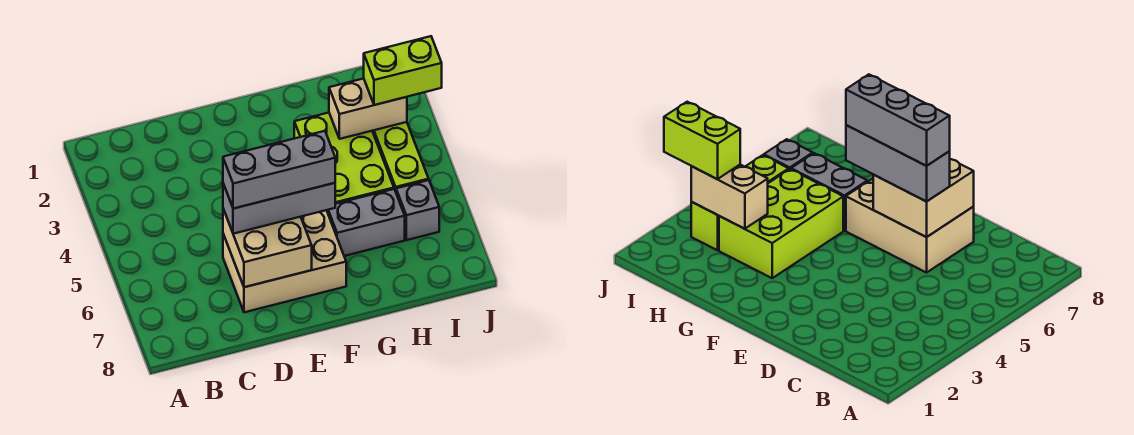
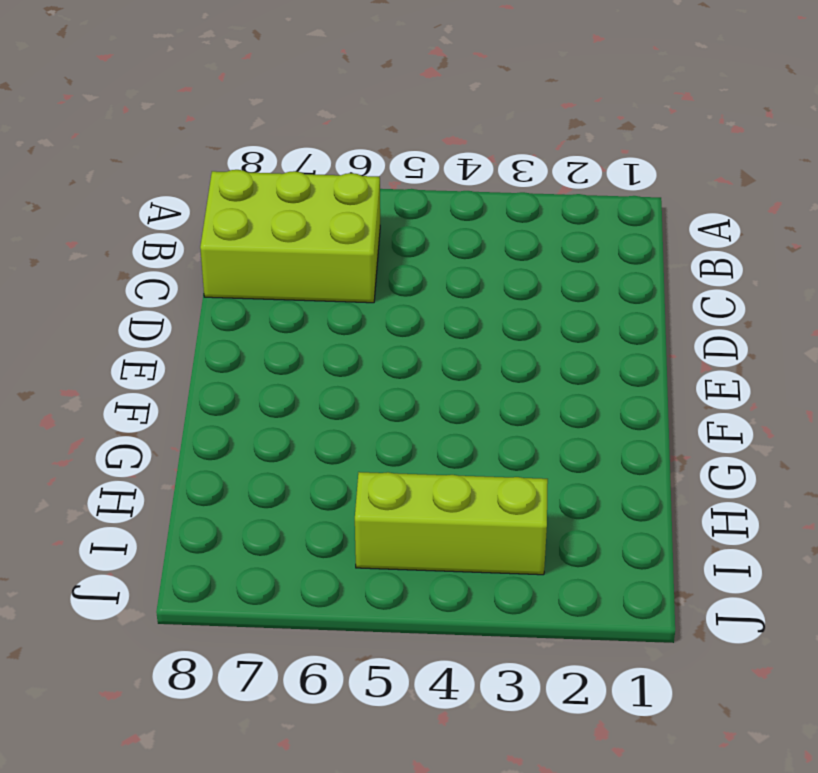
lime 2x3 brick [200,170,380,303] -> lime 2x3 brick moved to [294,113,394,204]
none -> tan 2x3 brick [223,210,346,312]
none -> grey 1x2 brick [327,189,405,256]

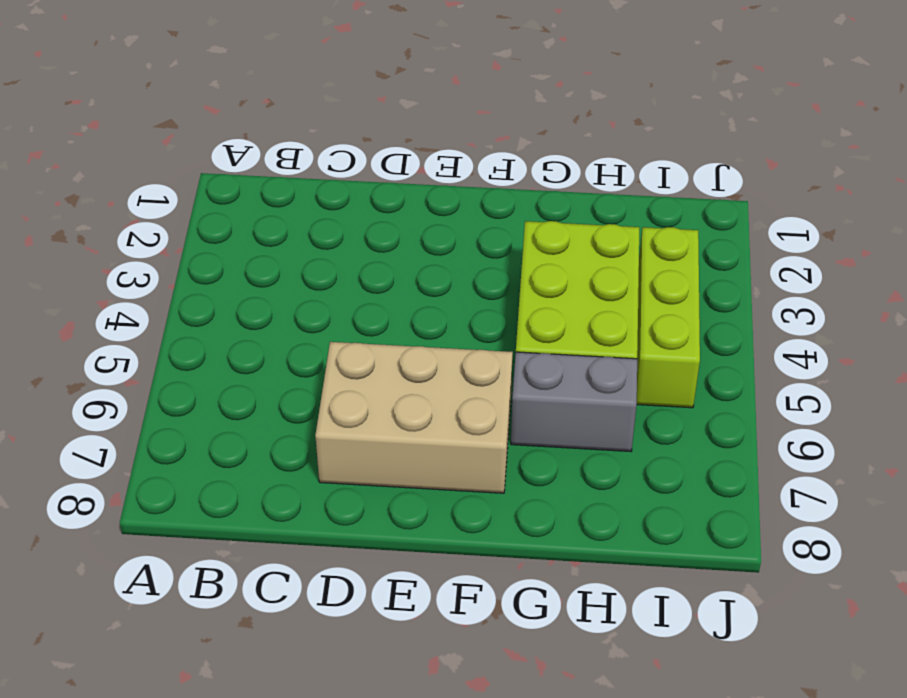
none -> grey 1x1 brick [396,180,439,240]
none -> tan 2x2 brick [223,209,312,287]

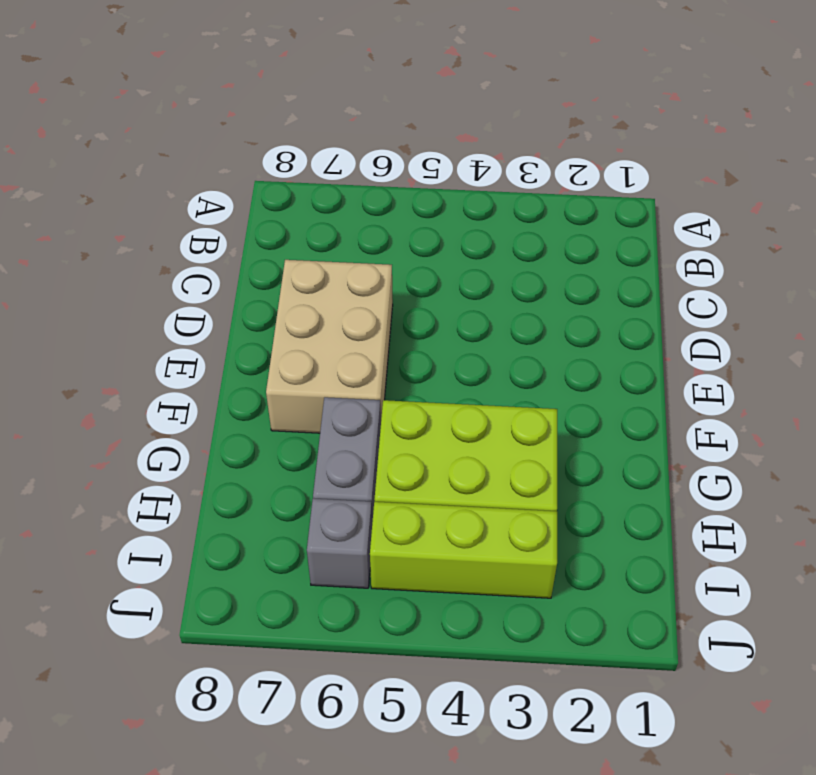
none -> tan 2x2 brick [223,209,312,287]
none -> tan 1x2 brick [329,79,407,139]

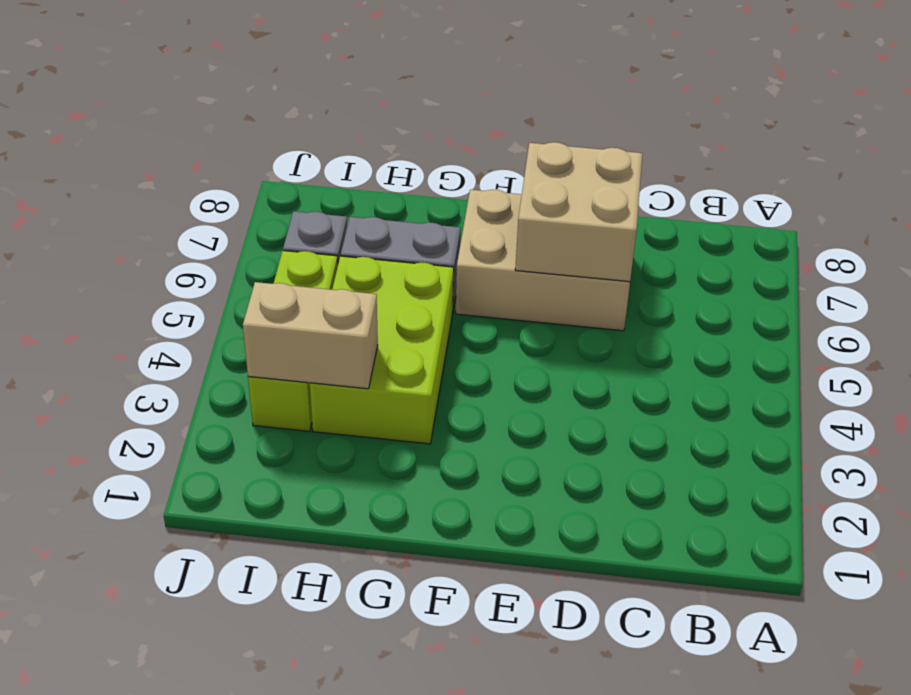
none -> grey 1x3 brick [223,183,335,234]
none -> lime 1x2 brick [364,36,442,105]

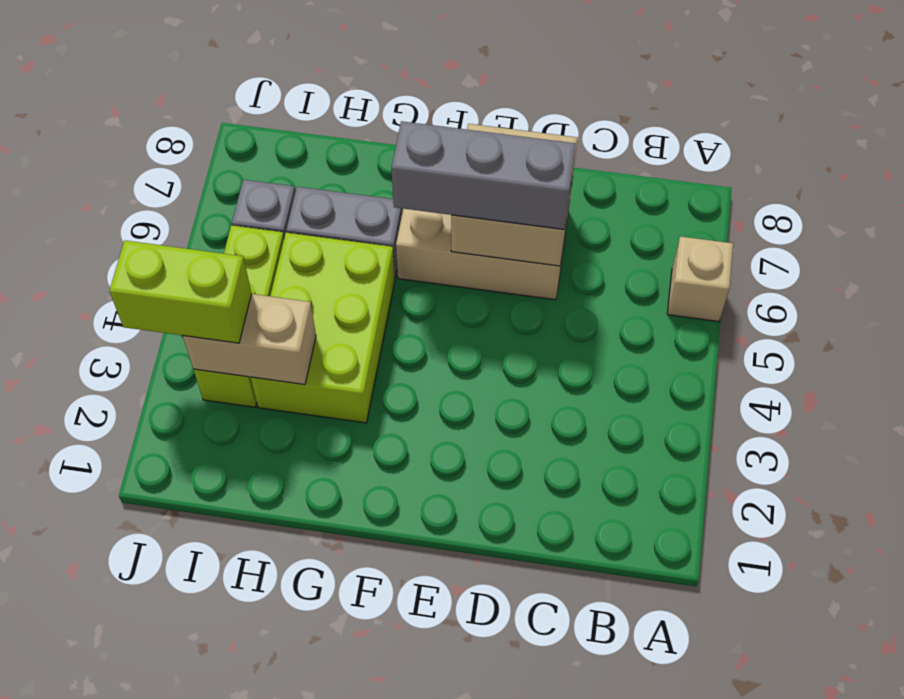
tan 1x1 brick [667,236,733,321] -> none
none -> grey 1x3 brick [223,131,335,209]

